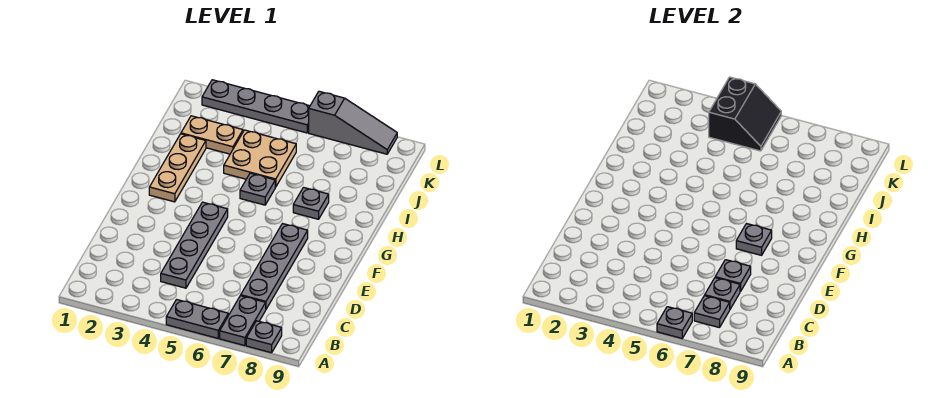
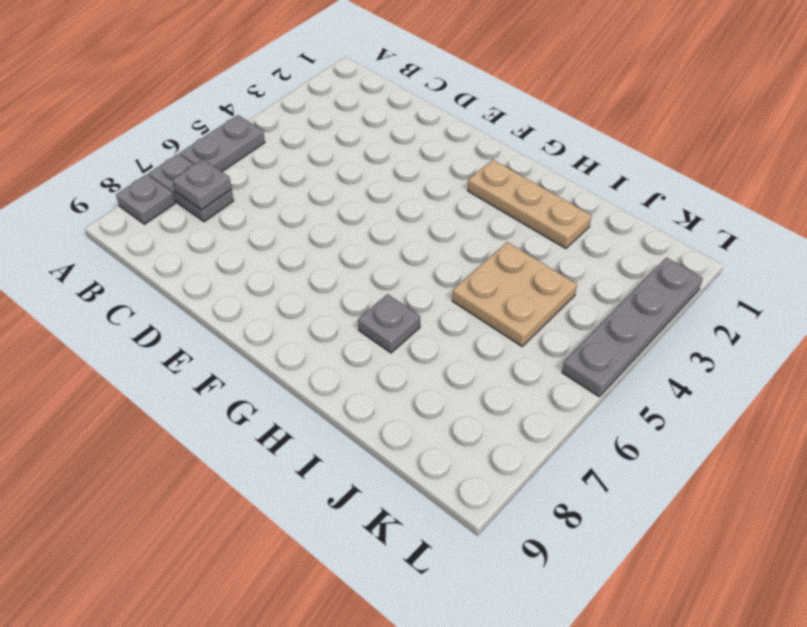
none -> grey 1x4 plate [161,202,228,288]
none -> grey 1x4 plate [241,224,308,309]
none -> grey 1x1 plate [240,173,275,205]

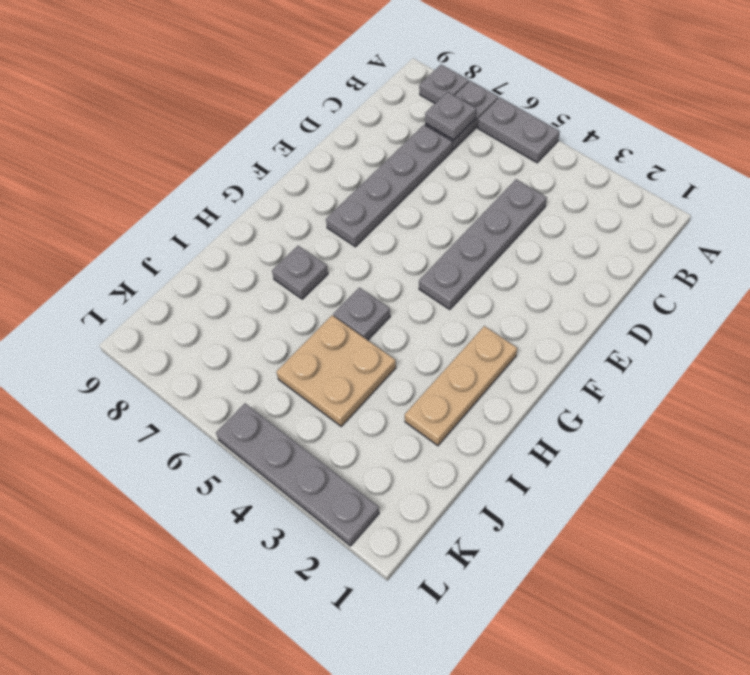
none -> tan 1x2 plate [181,116,243,154]
none -> grey 1x3 slope [309,91,397,154]
none -> grey 1x1 plate [657,307,692,338]

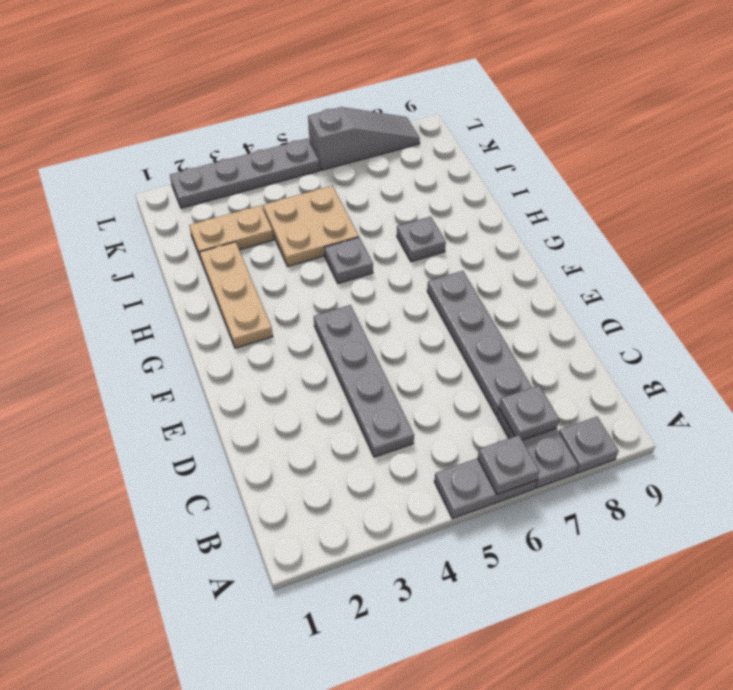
none -> grey 1x1 plate [705,278,740,309]
none -> grey 1x1 plate [715,260,751,292]
none -> grey 1x1 plate [736,224,772,255]

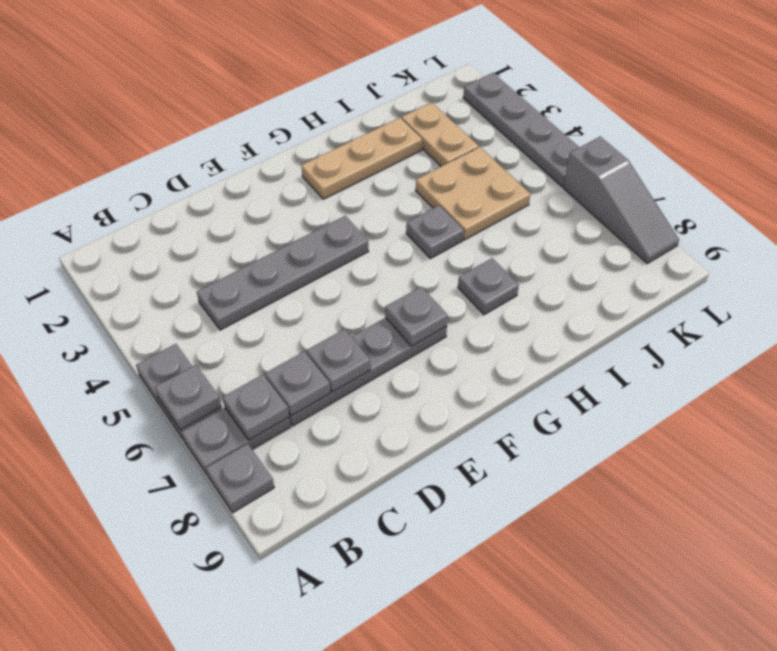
none -> black 2x2 slope [709,77,781,151]

